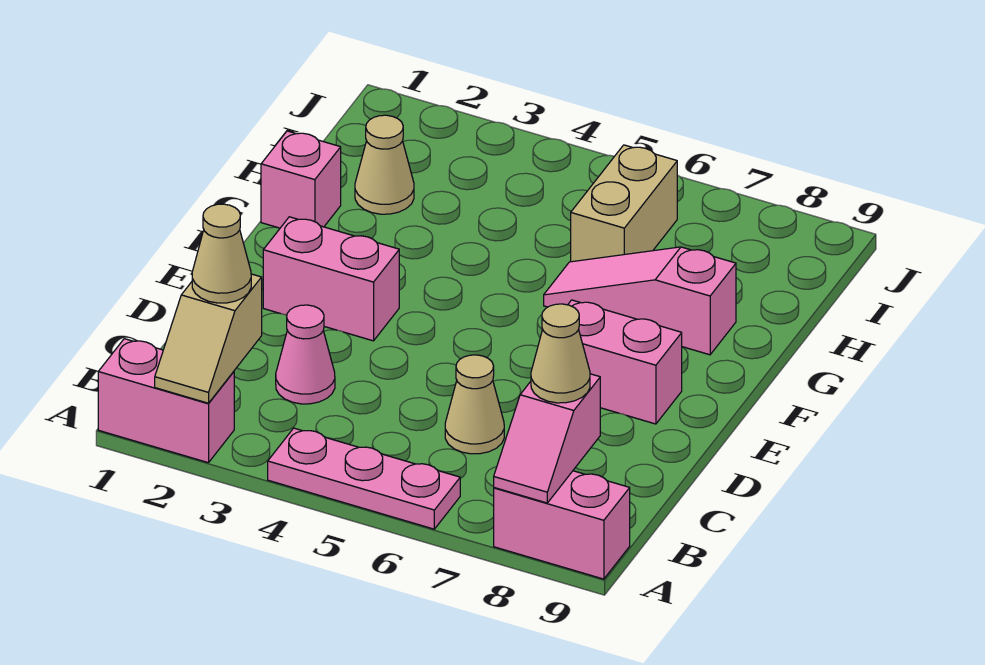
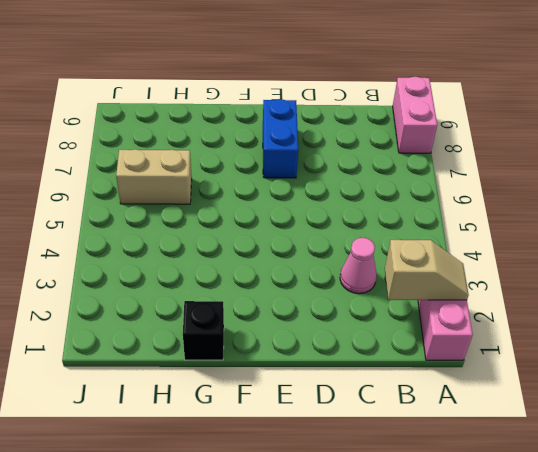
blue 1x2 brick [263,99,298,178] -> pink 1x2 brick [568,300,682,424]
black 1x1 brick [183,301,224,360] -> pink 1x1 brick [261,131,341,228]
none -> pink 1x3 plate [268,428,460,529]
none -> tan 1x1 cone [445,355,504,454]
none -> pink 1x2 brick [263,217,399,341]

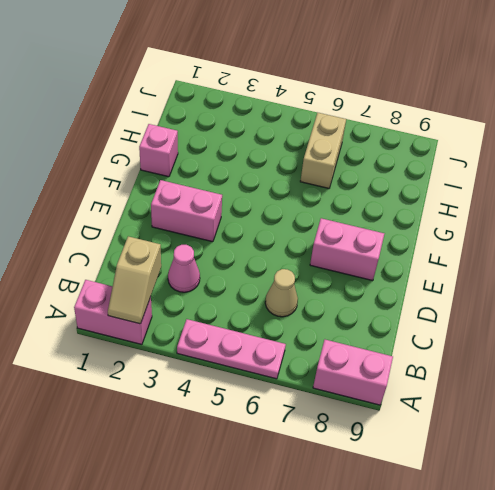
none -> pink 1x3 slope [544,247,736,355]
none -> tan 1x1 cone [355,115,414,214]
none -> pink 1x2 slope [494,374,600,503]

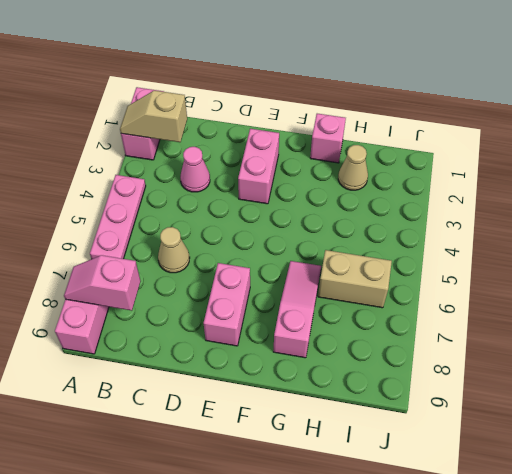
none -> tan 1x1 cone [192,204,251,303]
none -> tan 1x1 cone [531,304,590,403]

